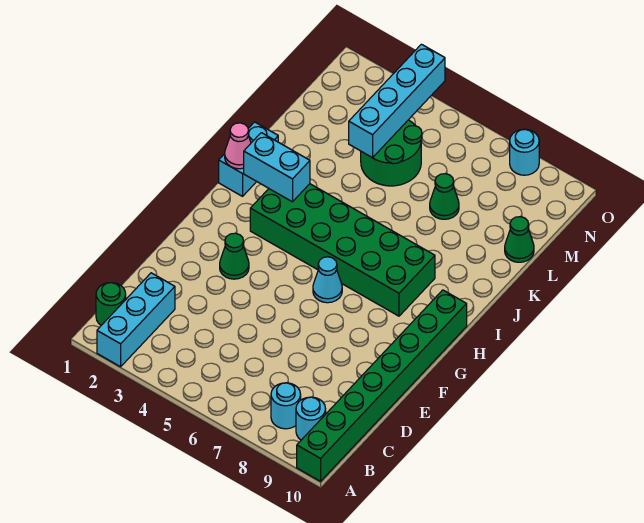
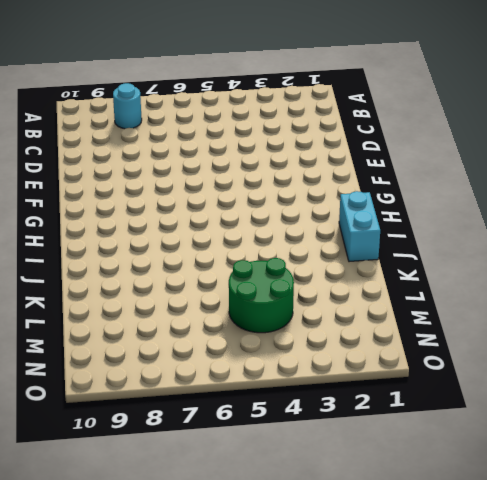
none -> cyan 1x3 brick [97,273,175,367]
none -> green 1x8 brick [297,290,467,481]
none -> green 1x1 round brick [96,283,126,325]

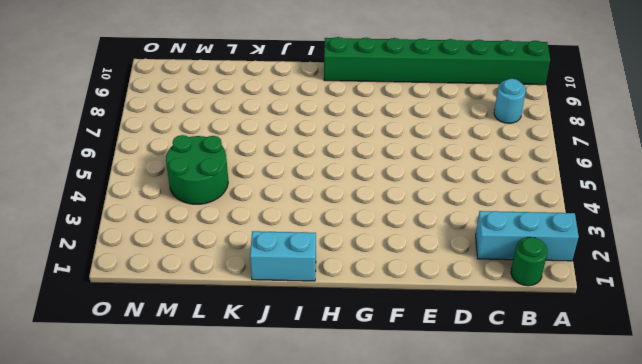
none -> cyan 1x1 round brick [296,397,326,440]
none -> green 1x1 cone [220,233,249,279]
none -> cyan 1x1 cone [313,257,342,303]

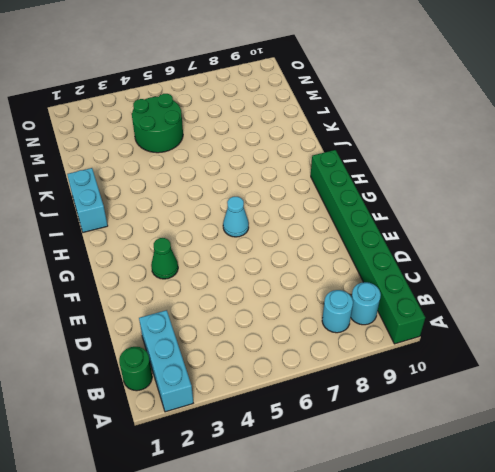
none -> green 2x6 brick [250,184,435,316]
none -> green 1x1 cone [430,174,459,219]
none -> green 1x1 cone [505,217,534,262]

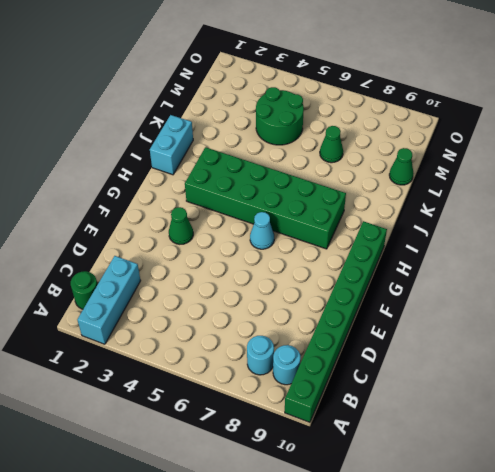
none -> cyan 1x1 round brick [510,129,539,175]
none -> pink 1x1 cone [225,123,251,169]
none -> cyan 1x2 brick [244,133,310,202]

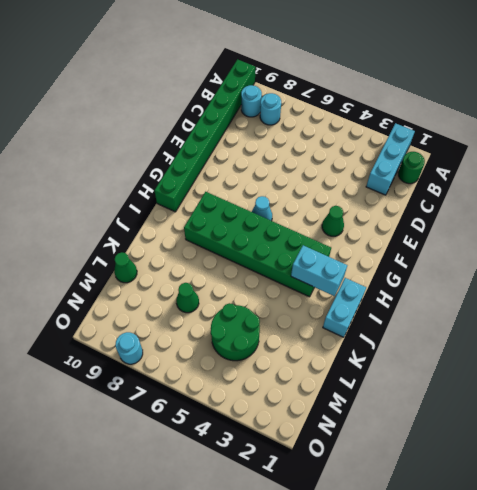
none -> pink 1x1 cone [225,123,251,169]
none -> cyan 1x4 brick [349,44,445,158]

